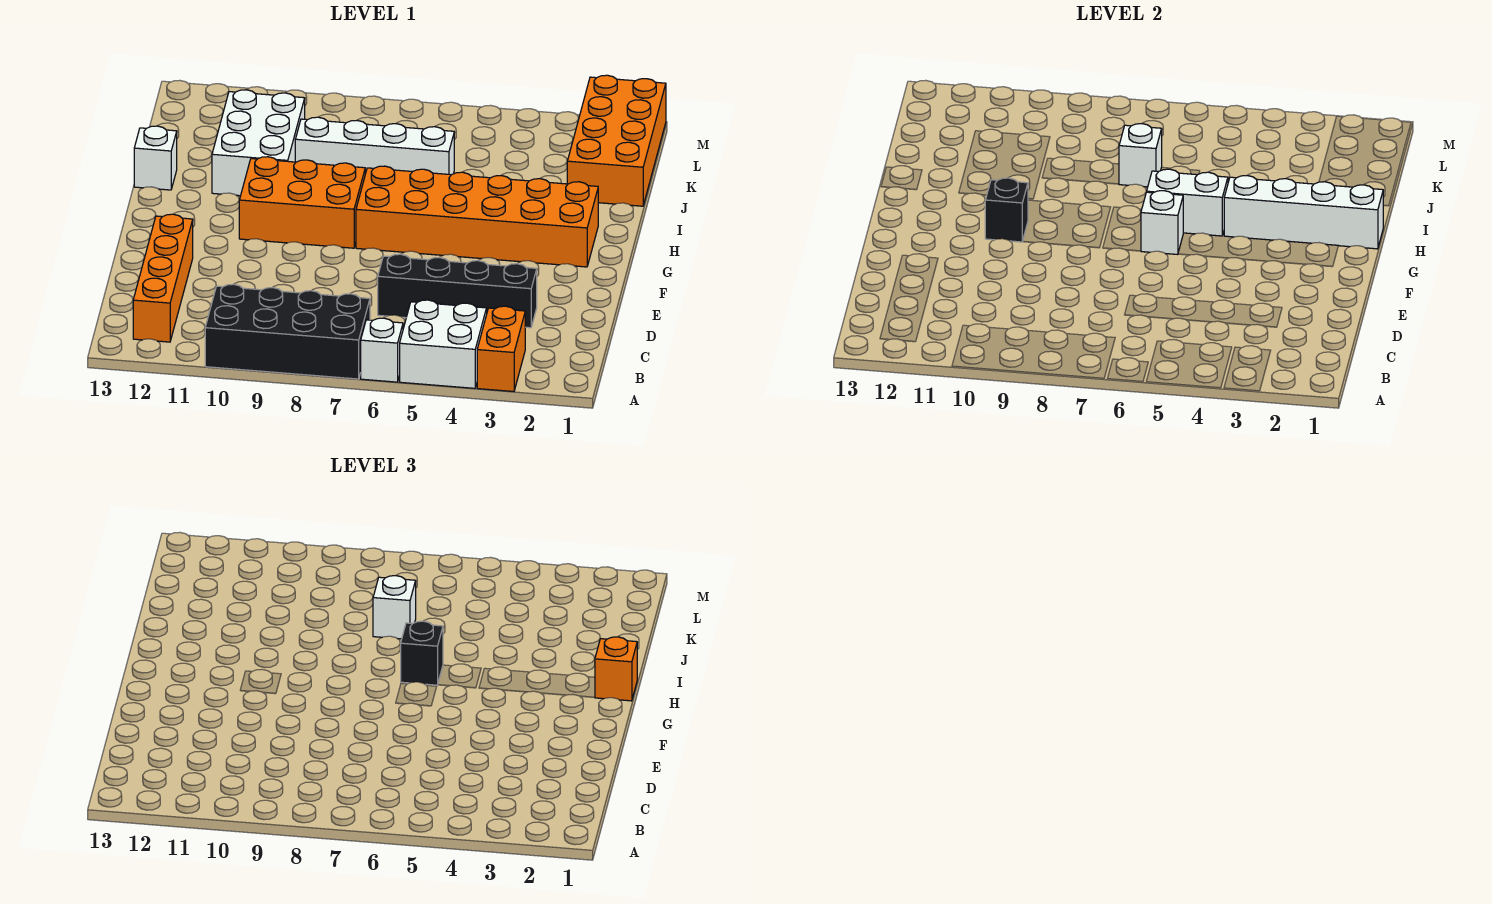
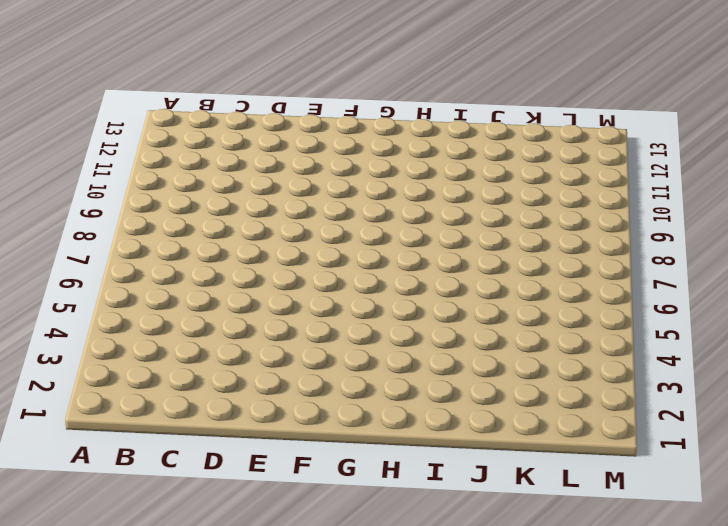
none -> orange 1x2 brick [477,306,525,392]
none -> white 2x2 brick [400,300,487,388]
none -> white 1x1 brick [361,318,403,382]

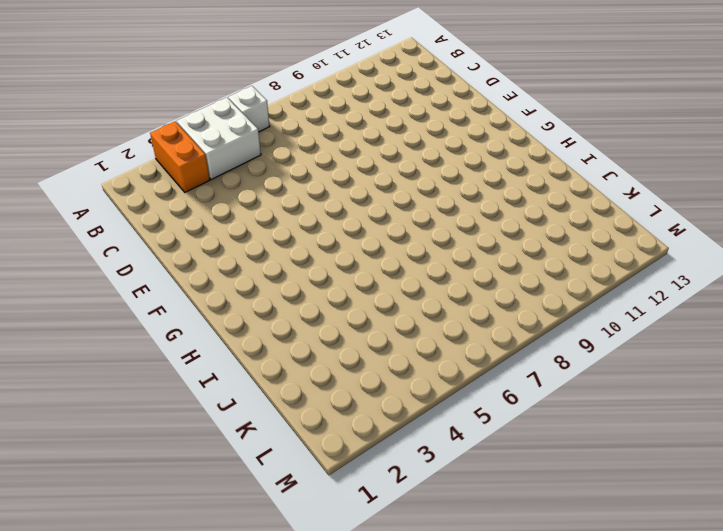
none -> black 2x4 brick [205,284,370,379]
none -> orange 1x4 brick [133,214,193,342]
none -> black 1x4 brick [378,254,537,328]

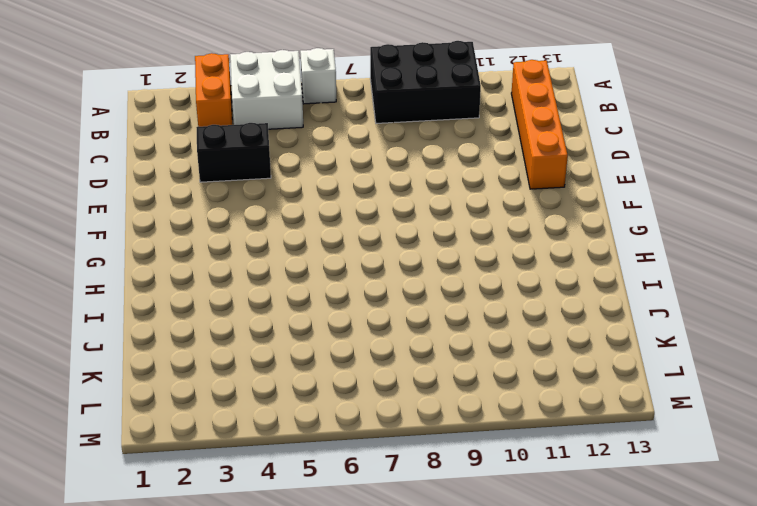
black 2x3 brick [370,41,481,123] -> black 2x4 brick [205,284,370,379]
black 1x2 brick [196,123,271,182] -> black 1x4 brick [378,254,537,328]
none -> orange 2x6 brick [356,166,598,267]
none -> orange 2x3 brick [239,157,365,248]
none -> white 2x3 brick [212,90,305,196]

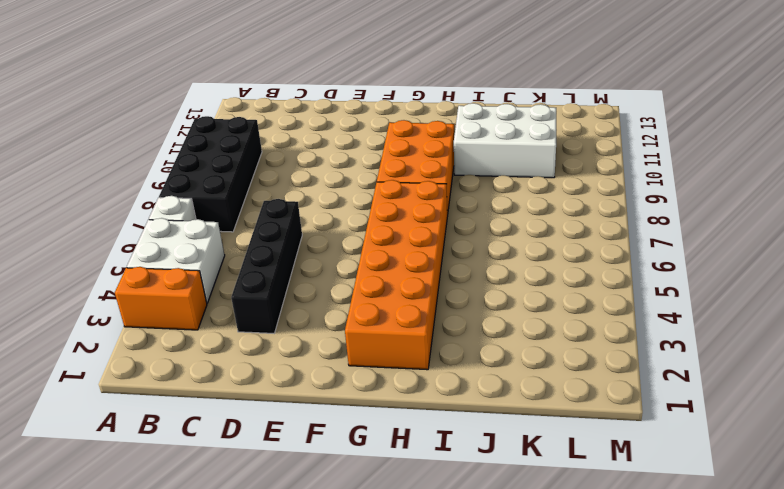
none -> orange 1x4 brick [133,214,193,342]
none -> white 1x1 brick [134,126,177,190]
none -> orange 2x4 brick [567,75,666,206]

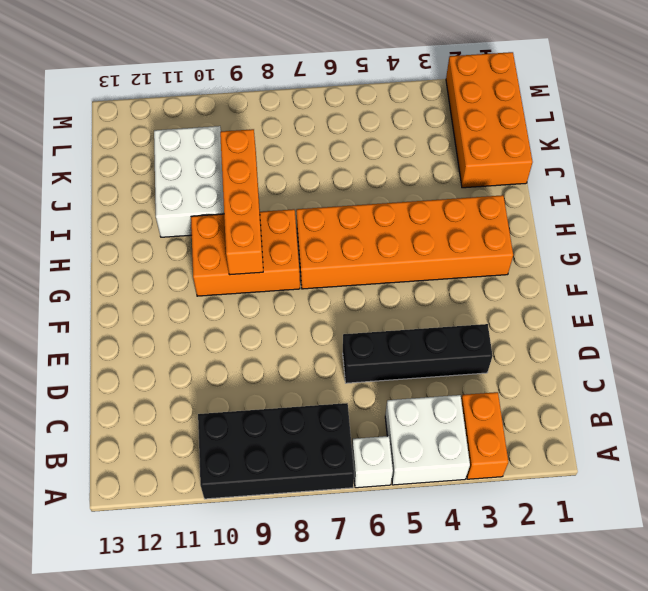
orange 1x4 brick [220,129,263,275] -> orange 1x4 brick moved to [133,214,193,342]
none -> white 1x1 brick [134,126,177,190]
none -> white 1x4 brick [295,117,454,175]
none -> white 1x1 brick [1141,191,1183,255]

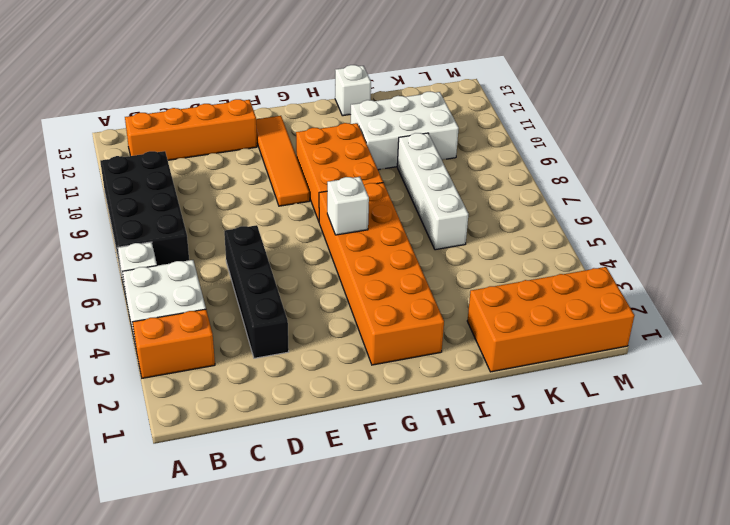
orange 1x4 tile [256,116,310,206] -> none
none -> black 1x1 brick [985,178,1028,242]
none -> white 1x4 brick [1224,176,1384,249]
none -> white 1x2 brick [1147,169,1228,236]

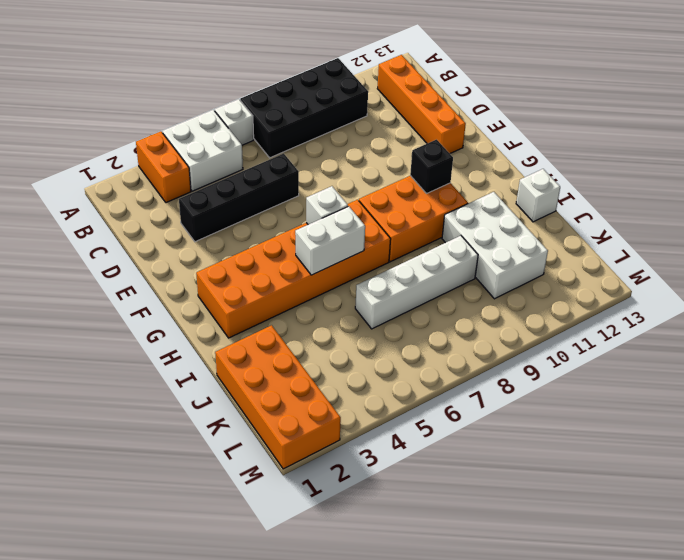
none -> white 1x4 brick [1224,176,1384,249]
none -> white 1x1 brick [1119,124,1162,187]
none -> orange 1x1 brick [595,637,637,701]

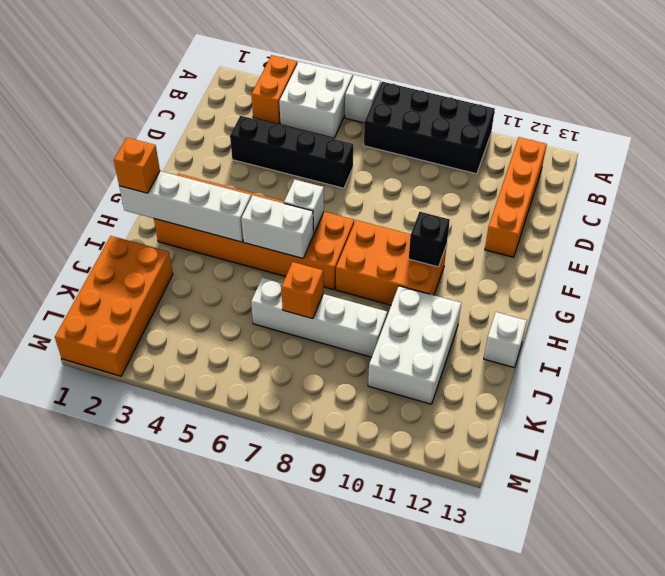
orange 1x1 brick [281,262,323,319] -> white 1x1 brick [1119,124,1162,187]
none -> black 1x1 brick [401,621,443,685]
none -> white 1x1 brick [373,576,416,639]

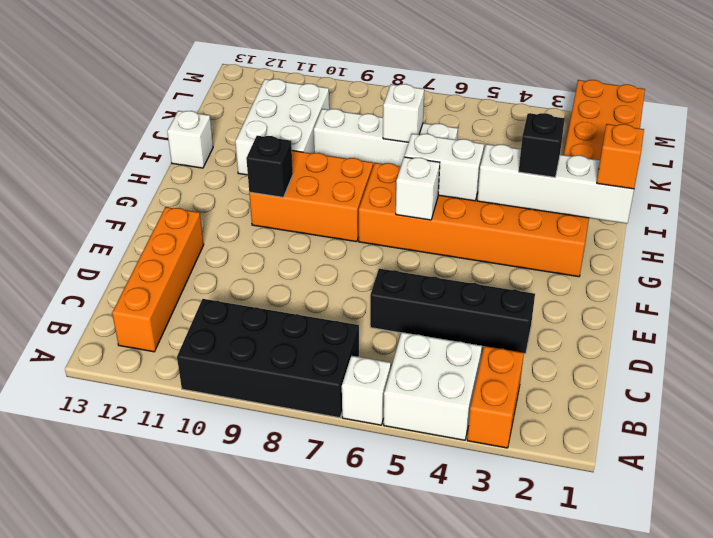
black 1x1 brick [519,113,565,177] -> black 1x1 brick moved to [401,621,443,685]
none -> white 1x1 brick [373,576,416,639]

